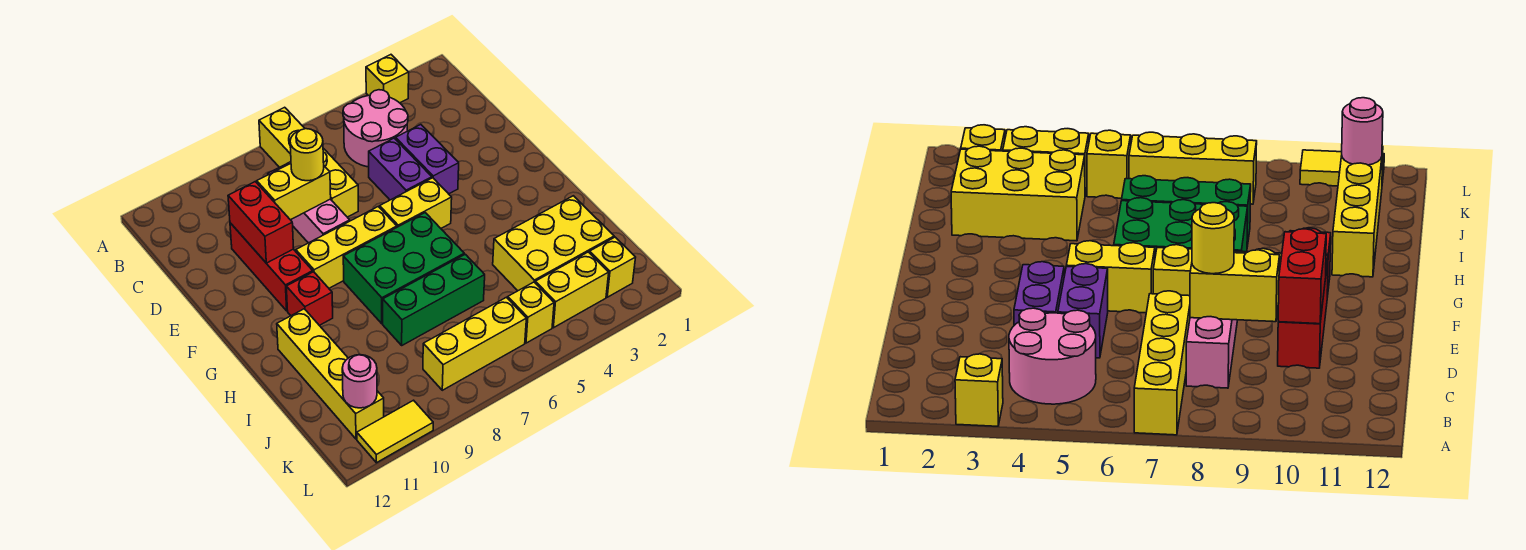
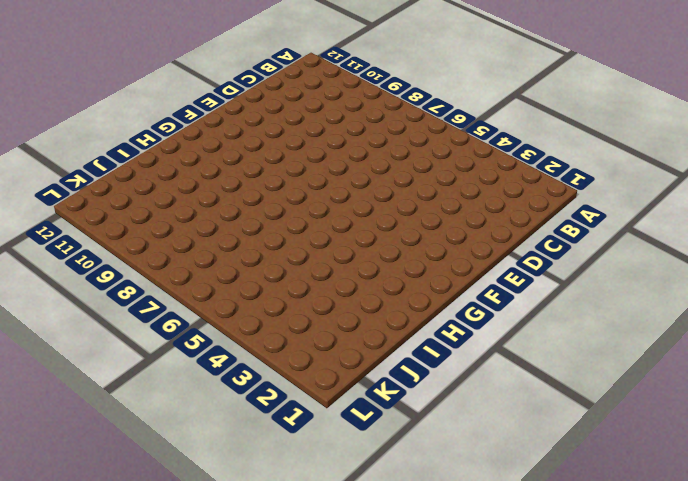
none -> yellow 1x1 brick [366,55,409,103]
none -> yellow 1x4 brick [259,107,358,217]
none -> pink 2x2 round brick [343,90,408,167]

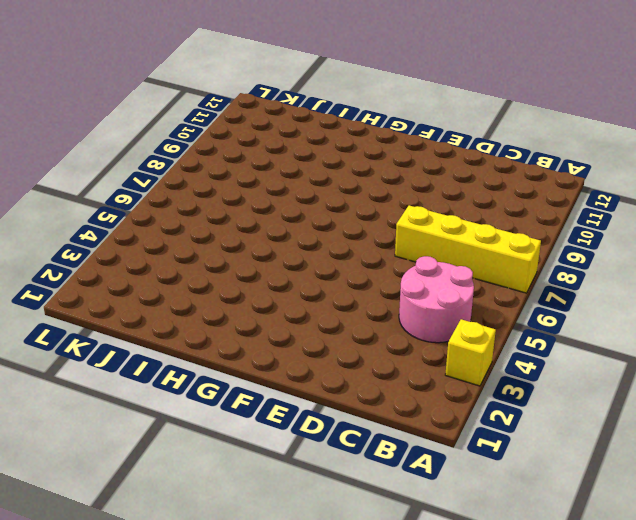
none -> pink 1x3 brick [268,162,350,243]
none -> purple 1x2 brick [396,125,459,194]
none -> purple 1x2 brick [369,138,432,200]

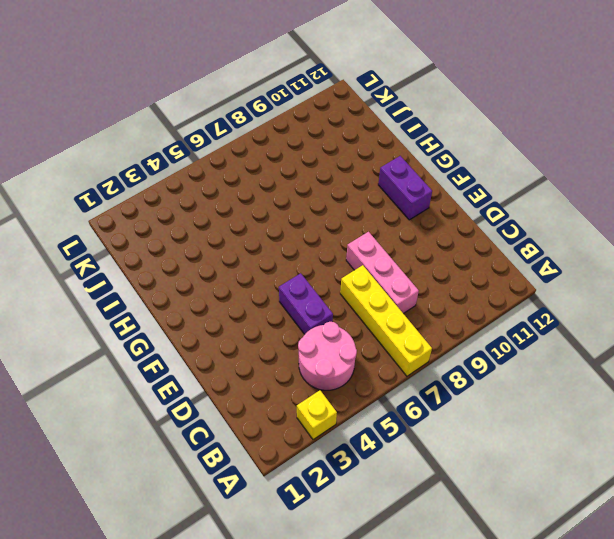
purple 1x2 brick [378,156,432,220] -> purple 1x2 brick moved to [396,125,459,194]
none -> red 1x3 brick [230,223,313,311]
none -> yellow 1x2 brick [380,178,452,228]
none -> yellow 1x3 brick [296,207,397,288]

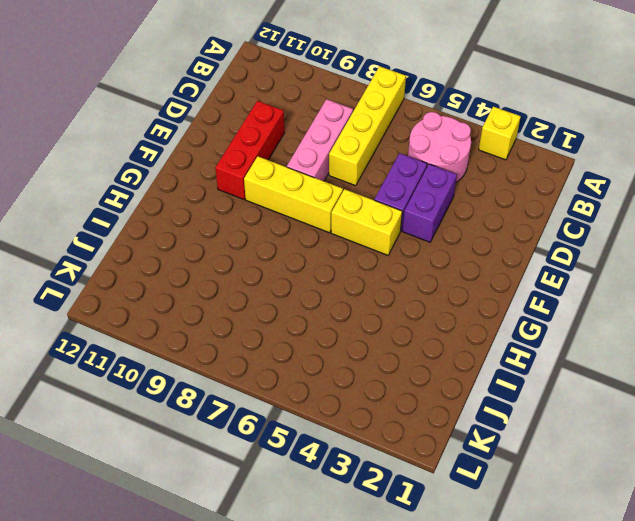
none -> green 2x3 brick [343,213,464,324]
none -> red 1x1 brick [286,272,333,325]
none -> yellow 1x4 brick [277,309,384,439]

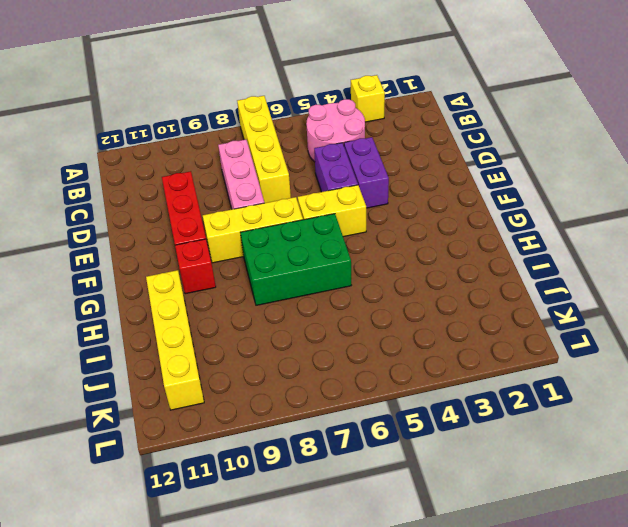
none -> yellow 2x3 brick [493,196,614,291]
none -> green 1x3 brick [383,254,485,345]
none -> yellow 1x1 brick [590,237,636,297]

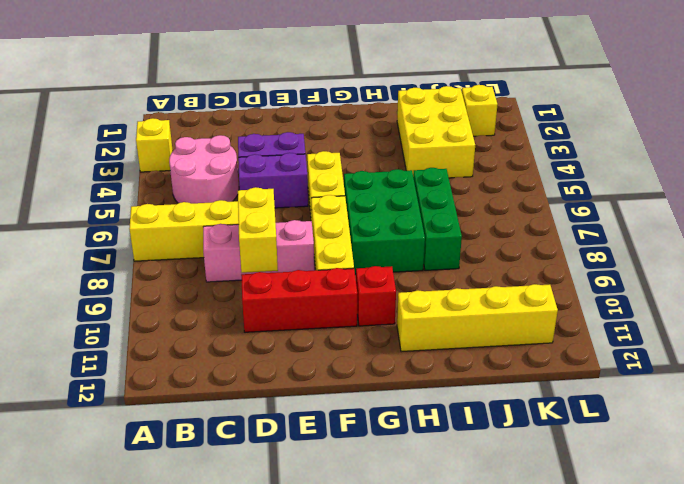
none -> yellow 1x2 brick [535,252,609,328]
none -> yellow 1x1 brick [508,282,554,343]
none -> yellow 1x3 brick [423,297,527,390]

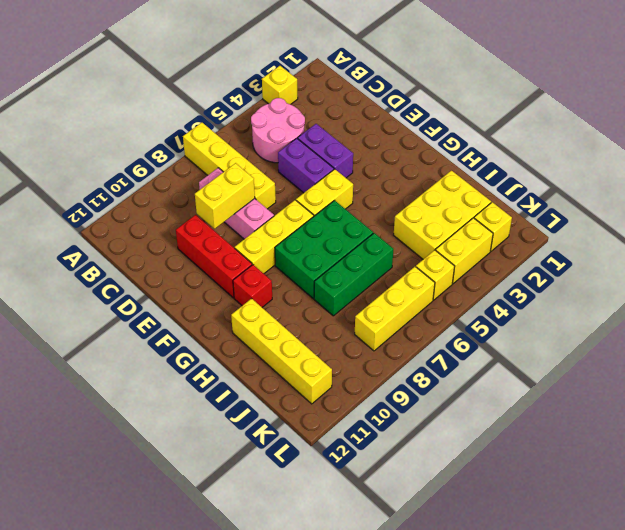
none -> yellow 1x2 tile [357,400,433,463]
none -> red 1x2 brick [228,182,294,263]
none -> pink 1x1 round brick [342,355,377,408]

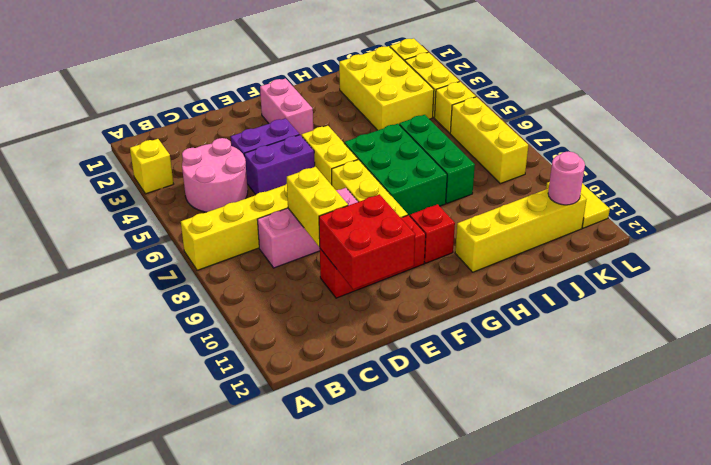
red 2x2 brick [319,194,415,289] -> red 1x2 brick [228,182,294,263]
pink 1x2 brick [260,78,313,136] -> none
none -> yellow 1x1 round brick [290,129,324,181]

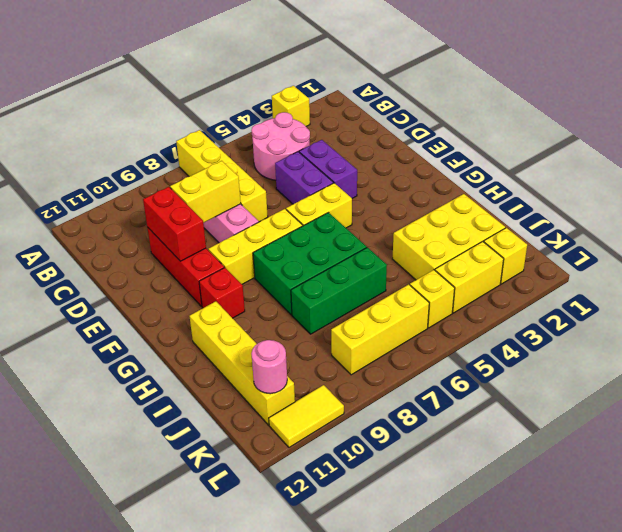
none -> yellow 1x1 round brick [290,129,324,181]

